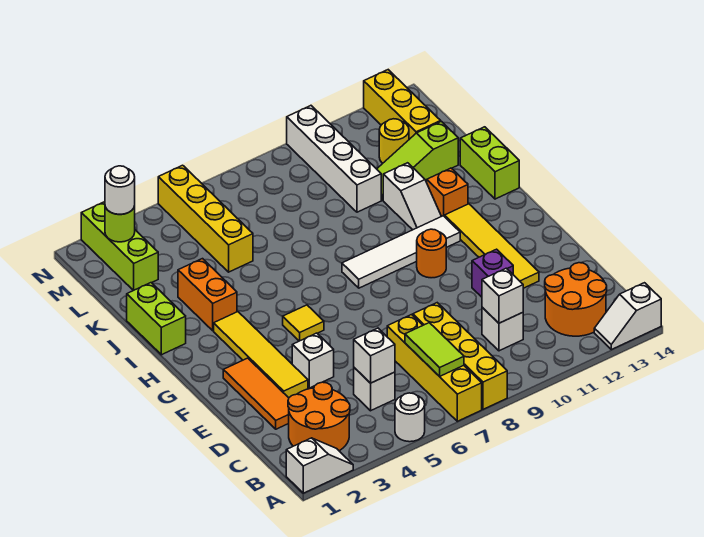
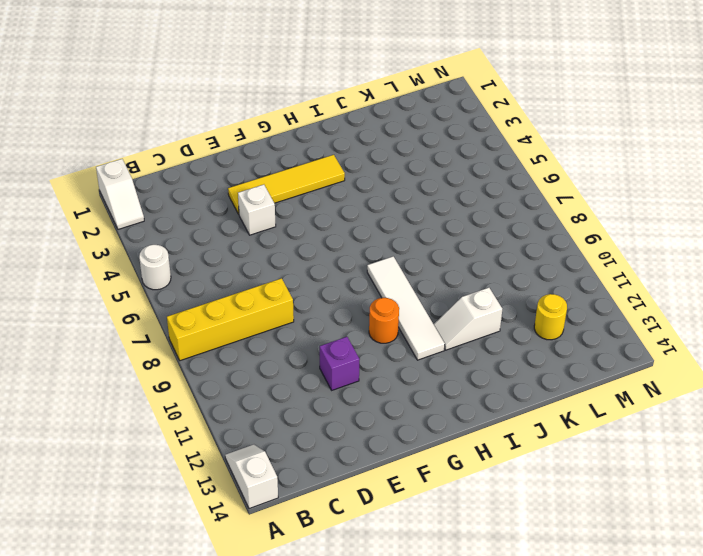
none -> yellow 1x4 brick [387,315,482,421]
none -> orange 2x2 round brick [288,382,350,451]
none -> orange 2x2 round brick [545,263,607,336]
none -> white 1x1 brick [354,368,395,411]

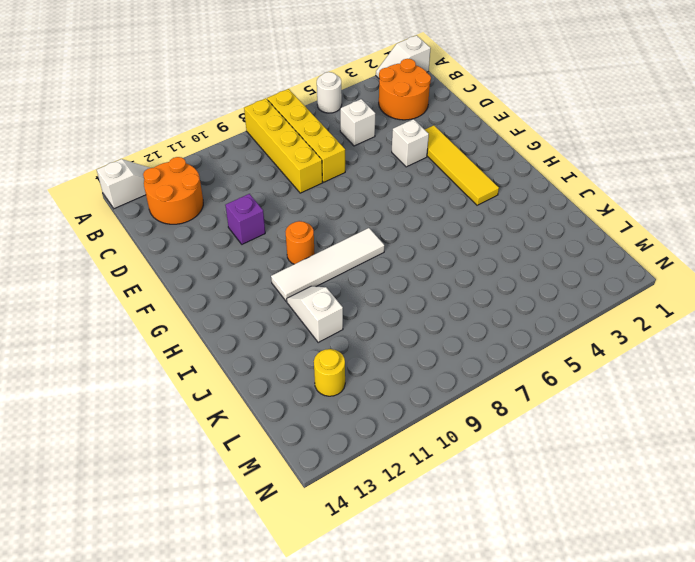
none -> white 1x1 brick [482,307,523,351]
none -> orange 1x3 tile [223,358,289,429]
none -> yellow 1x4 tile [445,204,539,288]
none -> yellow 1x1 tile [283,305,324,341]

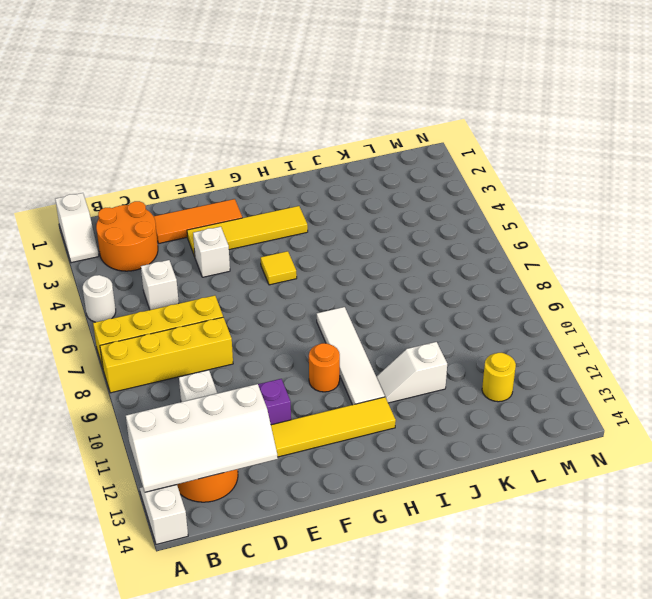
white 2x4 slope [126,384,278,492] -> none
none -> lime 1x2 brick [127,283,186,355]
none -> orange 1x2 brick [178,259,237,331]
none -> orange 1x1 brick [427,168,468,217]
none -> lime 1x2 brick [460,127,519,199]

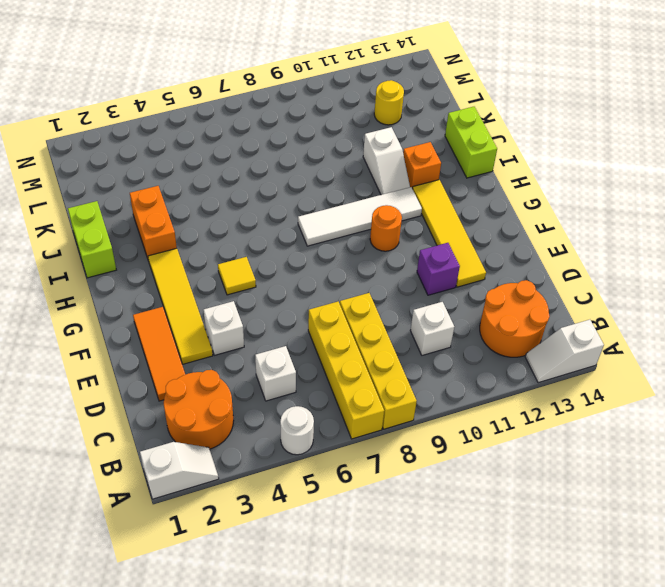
none -> yellow 1x4 brick [158,165,253,272]
none -> white 1x4 brick [287,106,381,212]
none -> lime 1x3 slope [377,121,458,200]
none -> lime 1x3 brick [81,202,158,290]

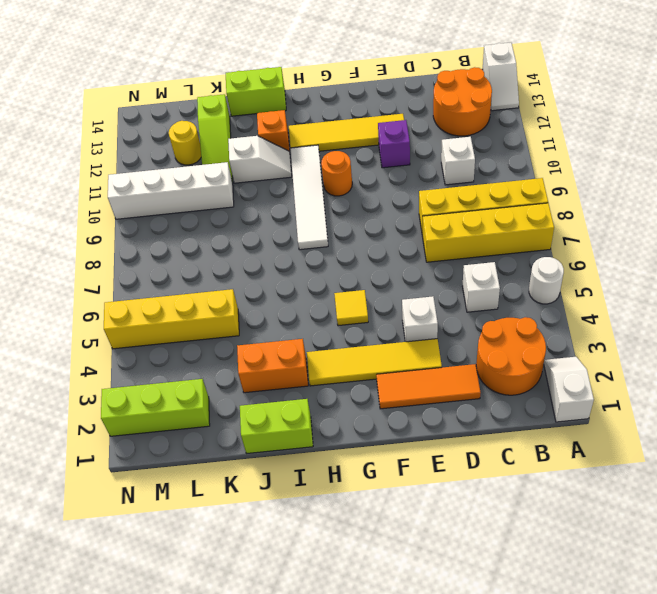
none -> yellow 1x3 brick [364,70,441,139]
none -> lime 1x2 tile [405,323,464,377]
none -> white 1x1 brick [354,328,395,383]
none -> white 1x1 brick [482,268,523,323]

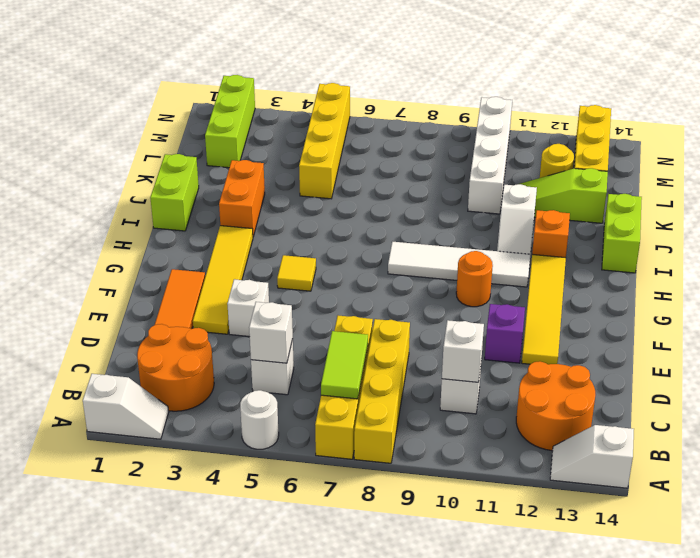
none -> lime 1x1 round brick [105,206,135,242]
none -> white 1x1 round brick [105,166,135,214]

